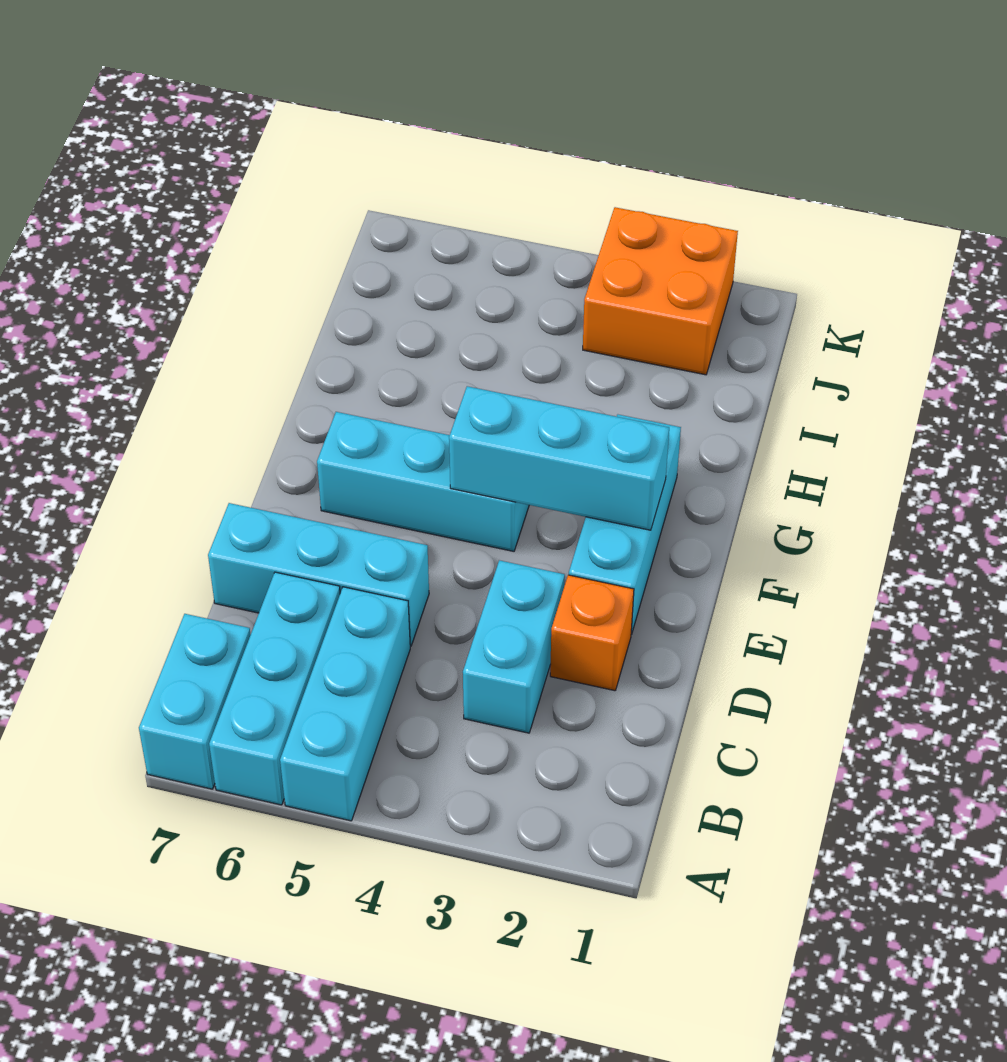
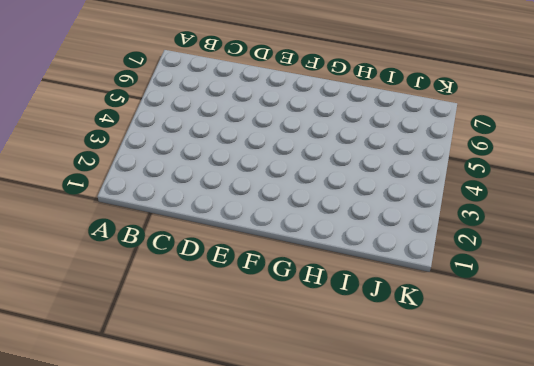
none -> cyan 1x3 brick [280,587,410,821]
none -> cyan 1x3 brick [209,572,340,805]

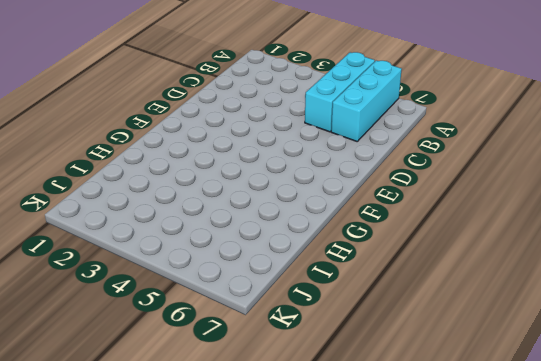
none -> cyan 1x2 brick [139,614,251,789]
none -> cyan 1x2 brick [463,560,565,733]

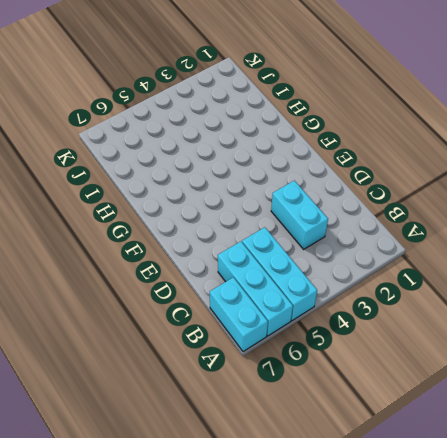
none -> orange 1x1 brick [550,575,634,691]
none -> cyan 1x3 brick [208,503,429,646]

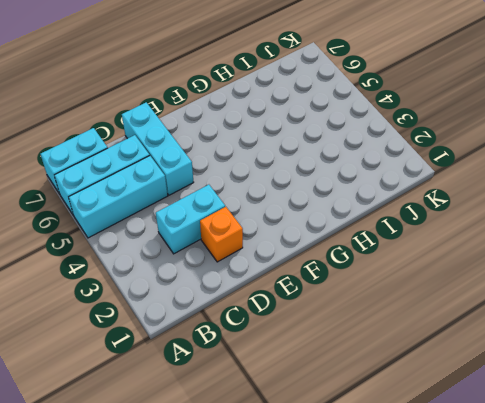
none -> cyan 1x3 brick [569,415,681,634]
none -> cyan 1x3 brick [317,412,529,551]

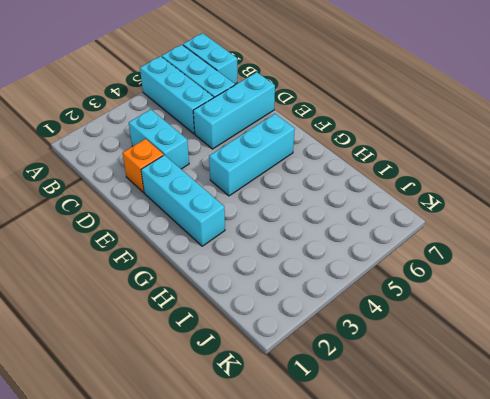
none -> orange 2x2 brick [583,207,738,375]
none -> cyan 1x3 brick [449,386,669,530]

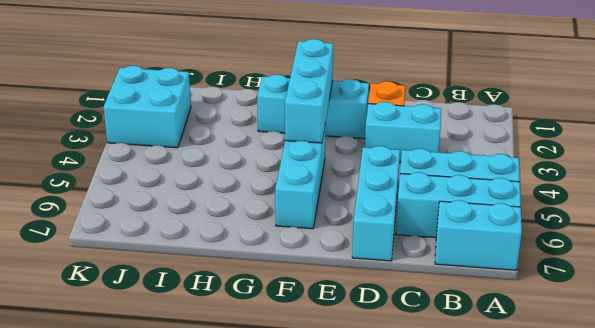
cyan 2x2 brick [104,66,191,148] -> orange 2x2 brick [583,207,738,375]

